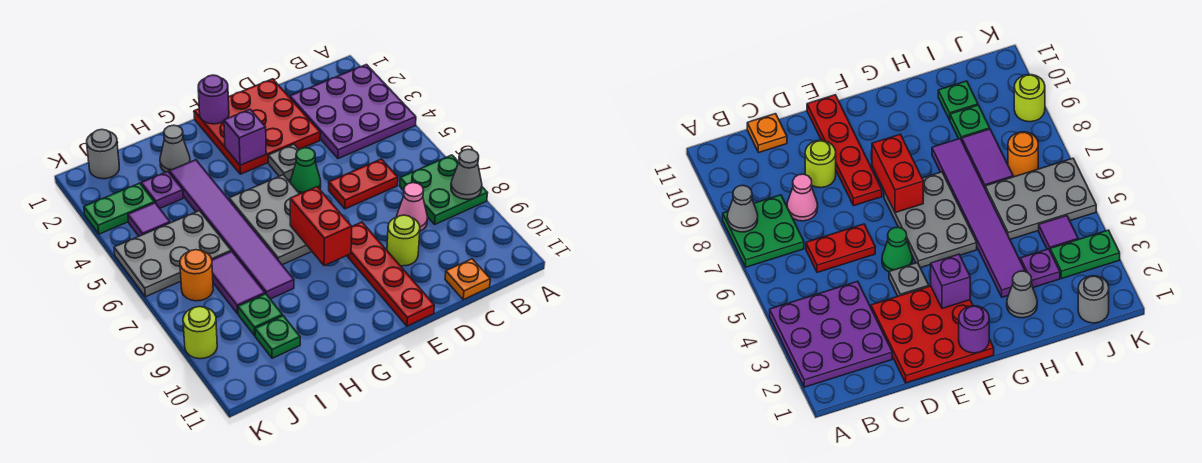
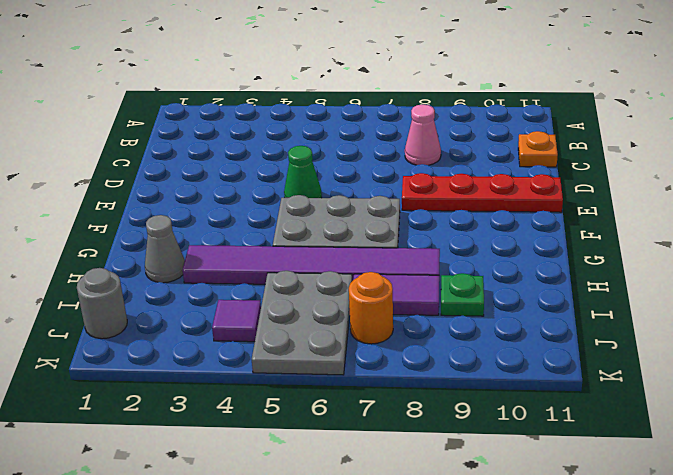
none -> purple 3x3 plate [290,65,416,159]
none -> green 2x2 plate [400,155,488,224]
none -> red 1x2 plate [329,159,398,209]

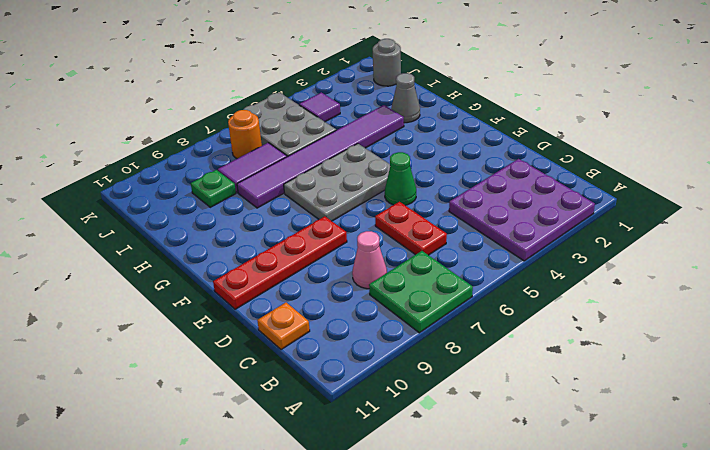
none -> red 3x3 plate [194,79,320,174]
none -> lime 1x1 round brick [387,215,420,266]
none -> grey 1x1 plate [268,144,299,180]

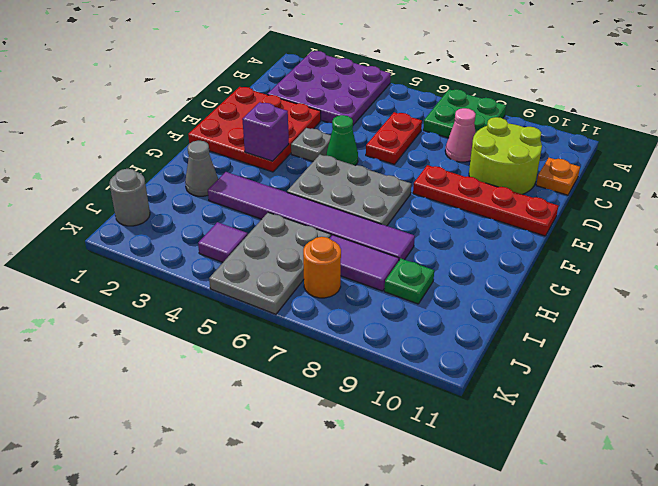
lime 2x2 round brick [469,117,542,194] -> lime 1x1 round brick [387,215,420,266]
none -> purple 1x1 plate [141,172,183,208]
none -> green 1x1 plate [255,316,300,358]
none -> green 1x2 plate [84,183,155,234]

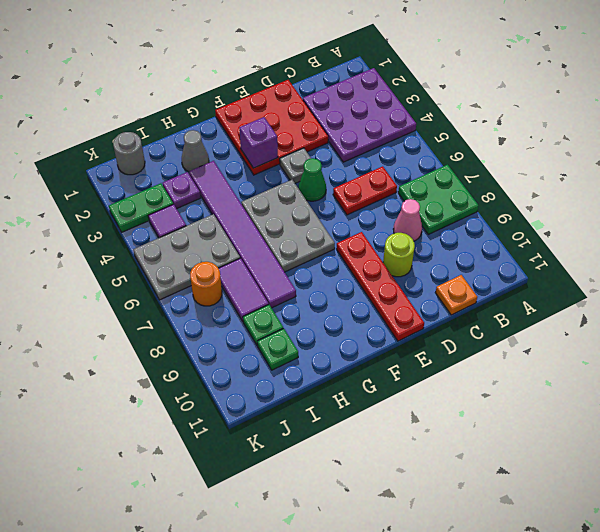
none -> lime 1x1 round brick [183,307,217,359]
none -> grey 1x1 cone [451,149,482,199]
none -> purple 1x1 round brick [198,75,229,124]

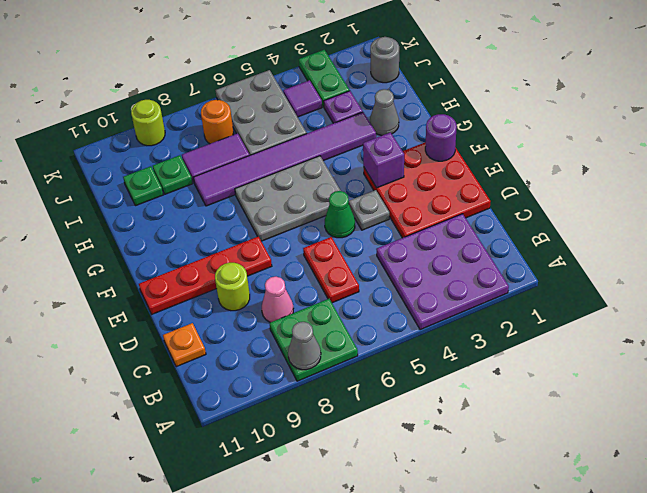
none -> red 1x2 brick [290,187,352,266]

